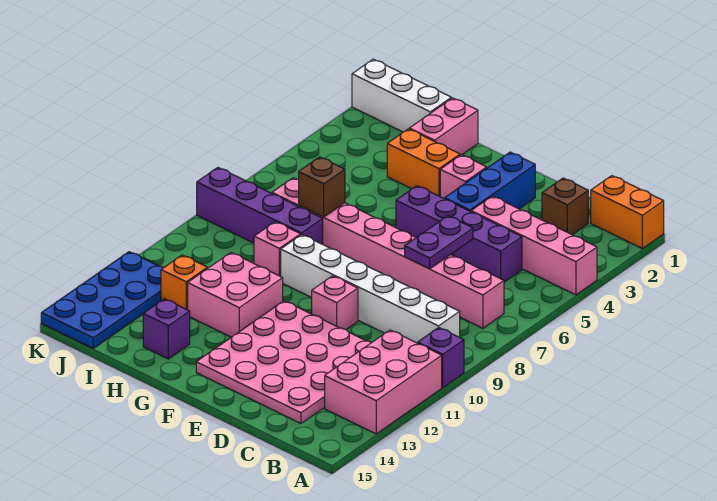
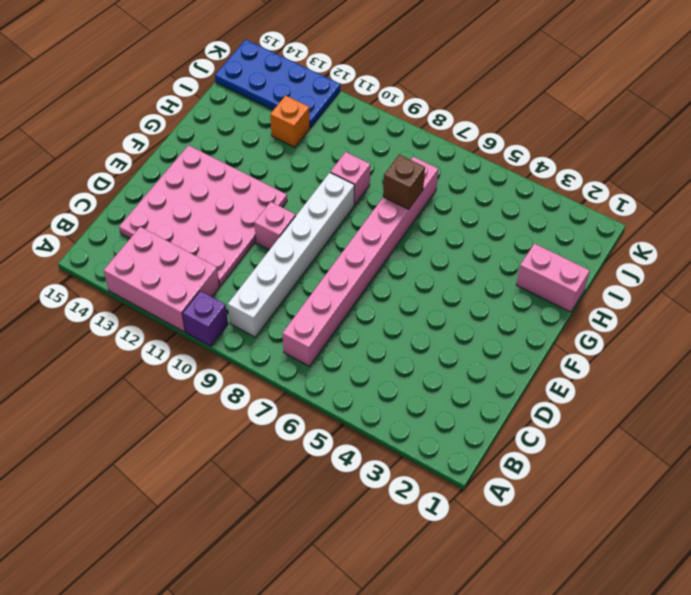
none -> orange 1x2 brick [591,176,664,249]
none -> pink 1x4 brick [471,196,597,295]
none -> brown 1x1 brick [542,178,588,235]

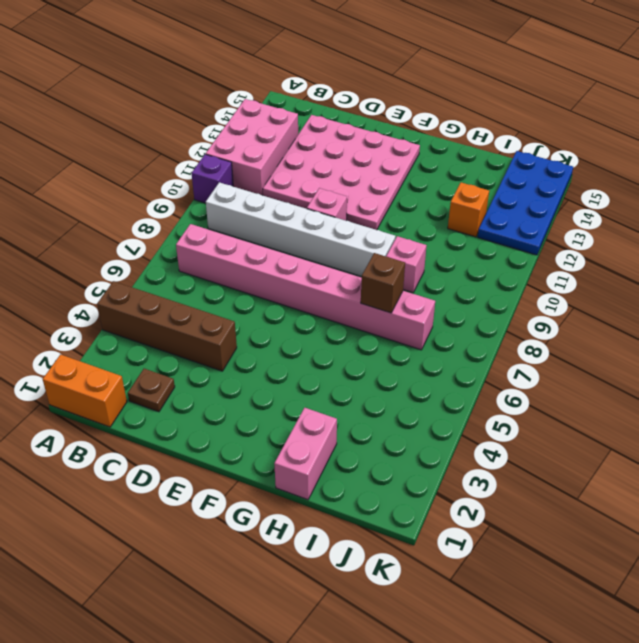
brown 1x4 brick [97,281,237,371] -> pink 1x4 brick [471,196,597,295]
brown 1x1 plate [128,369,175,412] -> brown 1x1 brick [542,178,588,235]
none -> purple 1x4 brick [396,186,522,282]
none -> blue 1x3 brick [445,152,535,212]
none -> pink 1x1 brick [440,155,487,199]

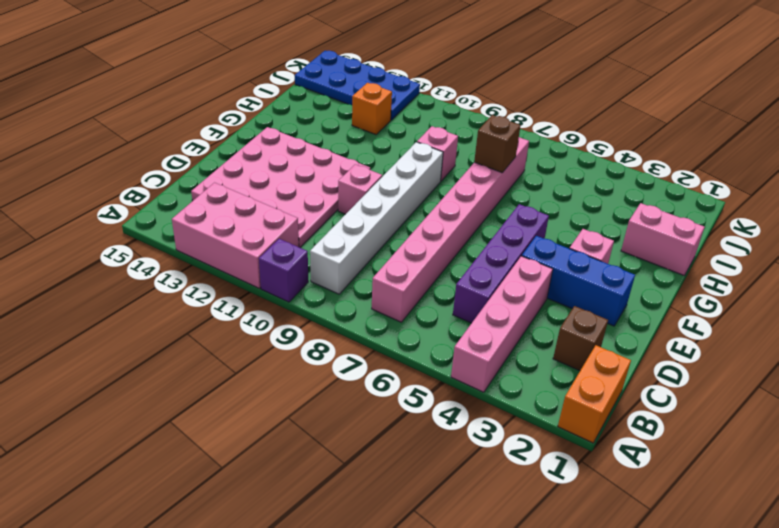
none -> orange 1x2 brick [387,129,460,196]
none -> pink 2x2 brick [188,253,283,337]
none -> purple 1x4 brick [197,168,323,244]

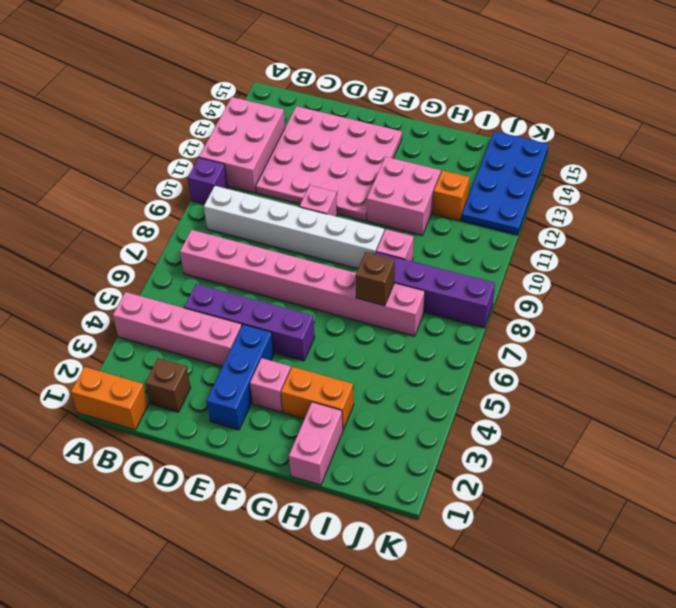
none -> purple 1x1 brick [143,299,190,359]
none -> white 1x3 brick [352,59,451,132]
none -> purple 1x2 plate [405,216,473,269]

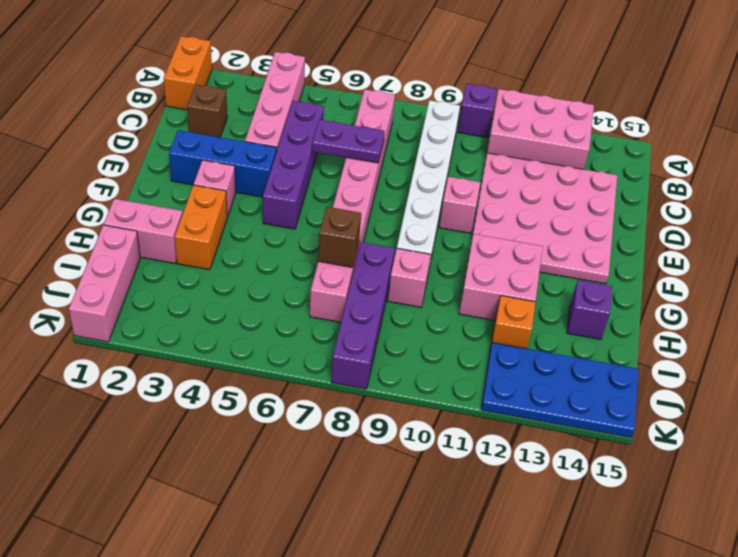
pink 1x3 brick [69,225,140,342] -> white 1x3 brick [352,59,451,132]

